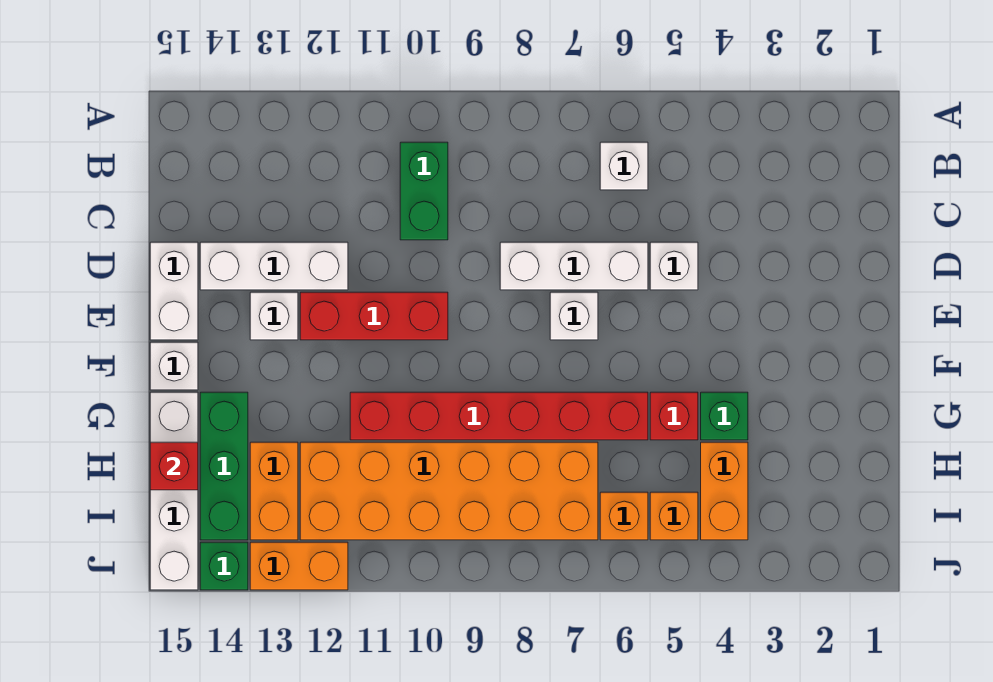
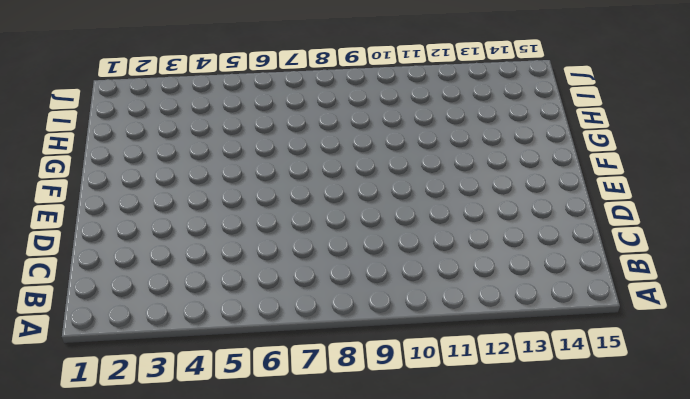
none -> white 1x1 brick [600,142,648,190]
none -> green 1x2 brick [400,142,448,240]
none -> white 1x1 brick [650,242,698,290]

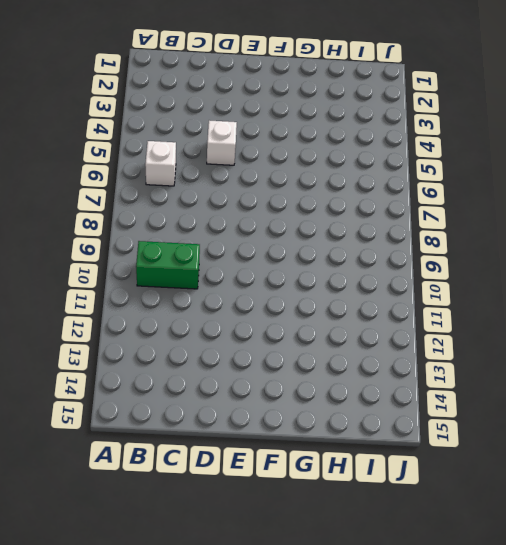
none -> white 1x3 brick [500,242,648,290]
none -> white 1x3 brick [200,242,348,290]
none -> white 1x2 brick [150,242,198,340]

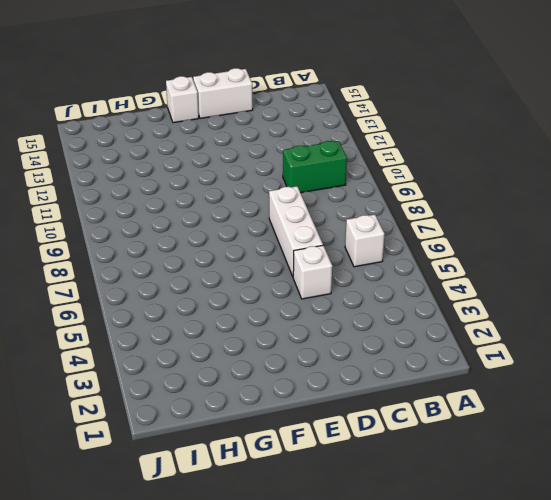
none -> white 1x3 brick [200,242,348,290]
none -> white 1x1 brick [550,292,598,340]
none -> red 1x3 brick [300,292,448,340]

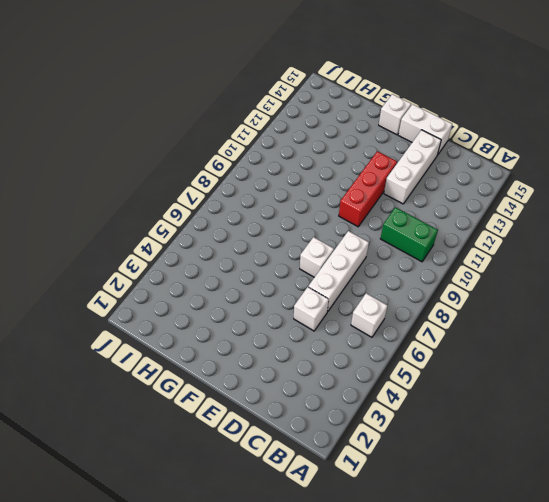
none -> white 1x1 brick [250,292,298,340]
none -> green 1x1 brick [701,392,748,440]
none -> red 1x1 brick [650,392,698,440]

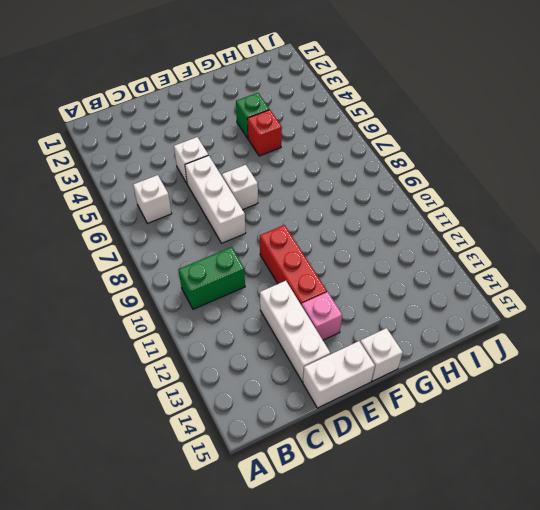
pink 1x1 brick [302,292,342,340] -> white 1x1 brick [250,292,298,340]
none -> red 1x6 brick [350,392,648,440]
none -> green 1x3 brick [200,392,248,540]
none -> white 1x4 brick [150,392,198,590]

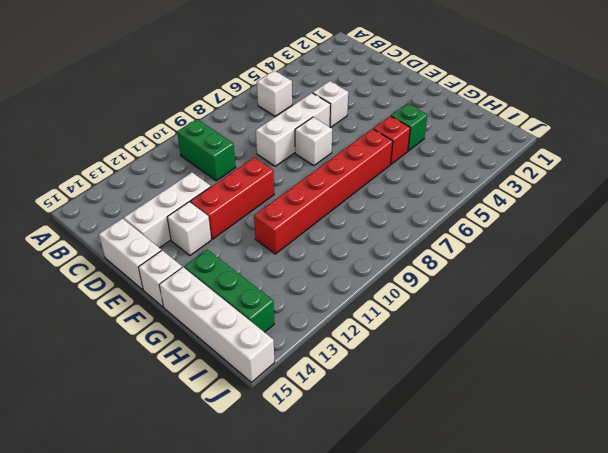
none -> orange 1x2 brick [701,442,748,540]
none -> orange 2x6 brick [300,442,598,540]
none -> orange 1x2 brick [250,442,298,540]

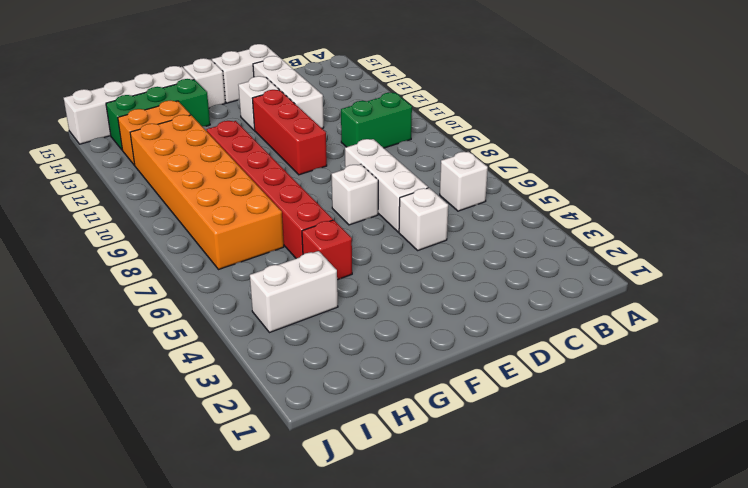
white 1x2 brick [250,251,338,333] -> orange 1x2 brick [701,442,748,540]
none -> green 1x1 brick [701,392,748,440]
none -> orange 1x1 brick [650,492,698,540]
none -> orange 1x1 brick [600,492,648,540]

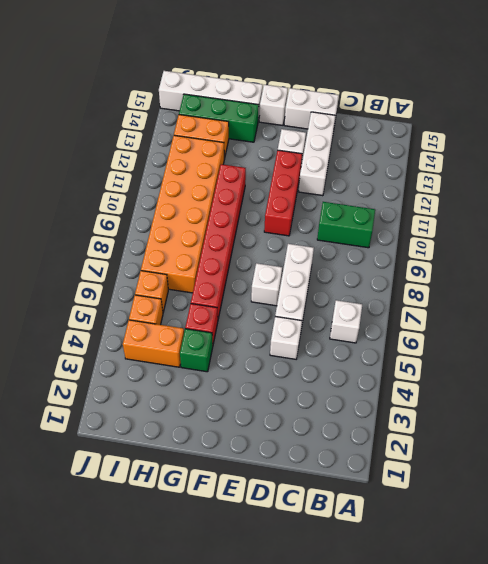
none -> orange 1x2 brick [250,542,348,590]
none -> green 1x1 brick [200,542,248,590]
none -> red 1x1 brick [150,442,198,490]

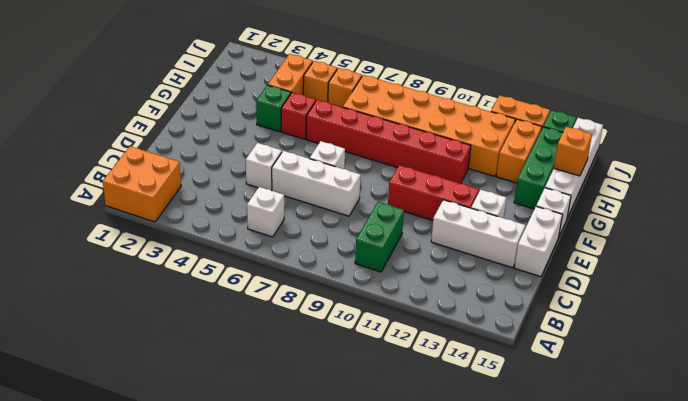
orange 2x2 brick [103,146,181,222] -> none
orange 1x1 brick [554,127,592,176] -> red 1x1 brick [150,442,198,490]

